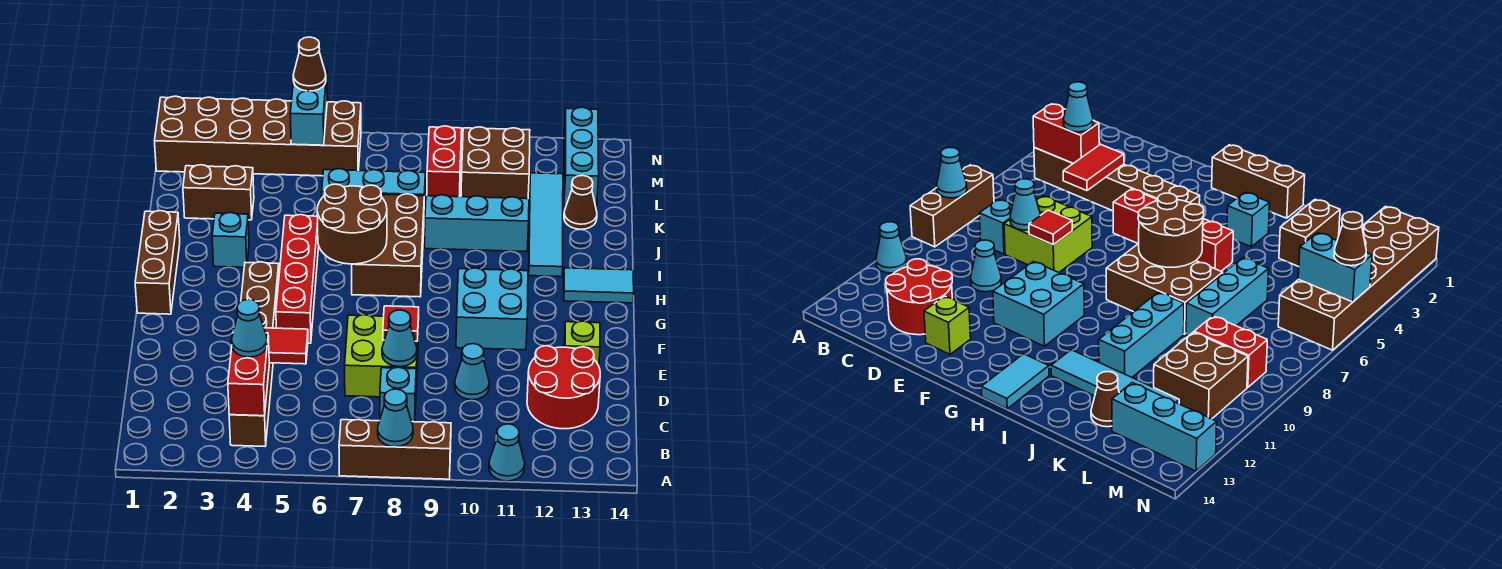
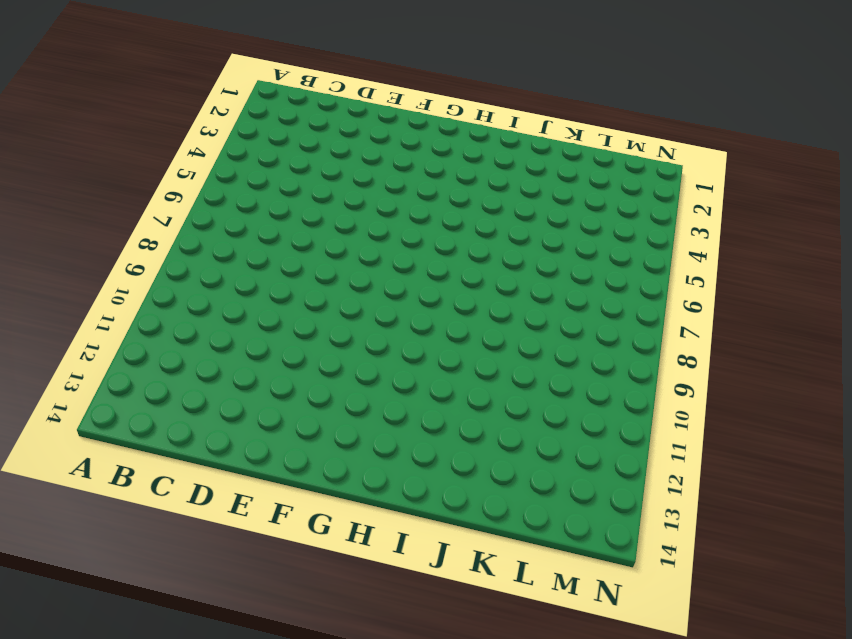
none -> brown 1x3 brick [339,419,451,479]
none -> cyan 1x1 cone [489,424,525,481]
none -> brown 1x6 brick [229,262,279,446]
none -> cyan 1x1 brick [380,367,416,422]

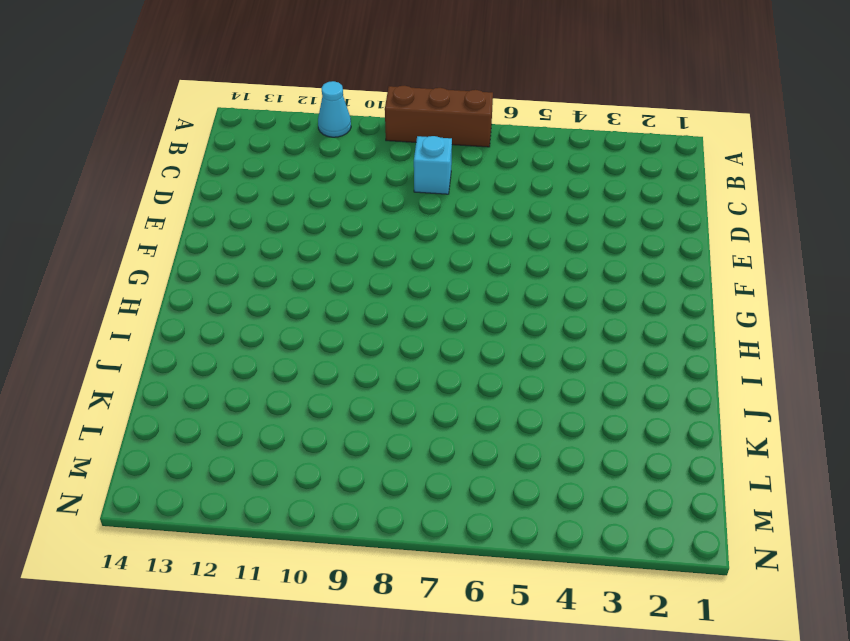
none -> brown 1x6 brick [229,262,279,446]
none -> red 2x2 round brick [527,346,600,429]
none -> lime 2x2 brick [345,315,419,397]
none -> cyan 1x1 cone [455,344,489,400]

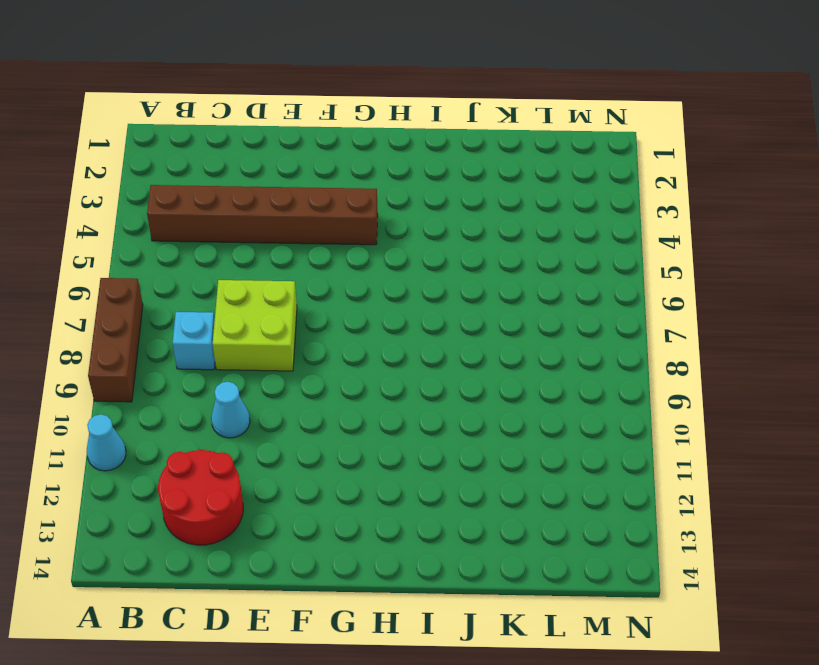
none -> lime 1x1 brick [564,321,600,366]
none -> red 1x4 brick [276,215,319,343]
none -> cyan 2x2 brick [456,268,528,350]
none -> brown 1x3 brick [135,211,180,314]

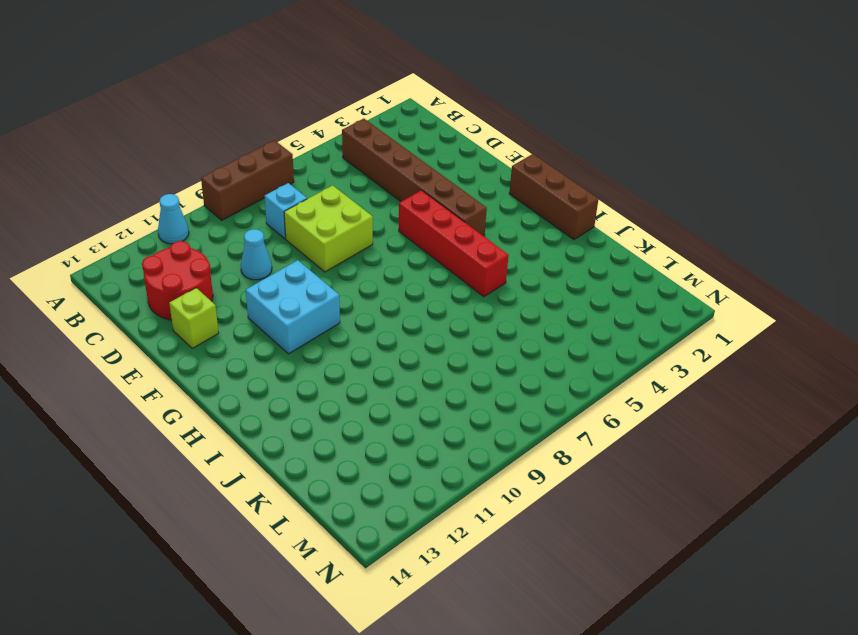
none -> brown 2x3 brick [352,194,424,297]
none -> cyan 1x2 tile [564,268,634,303]
none -> cyan 1x1 brick [212,213,249,267]
none -> cyan 1x4 tile [529,173,563,277]

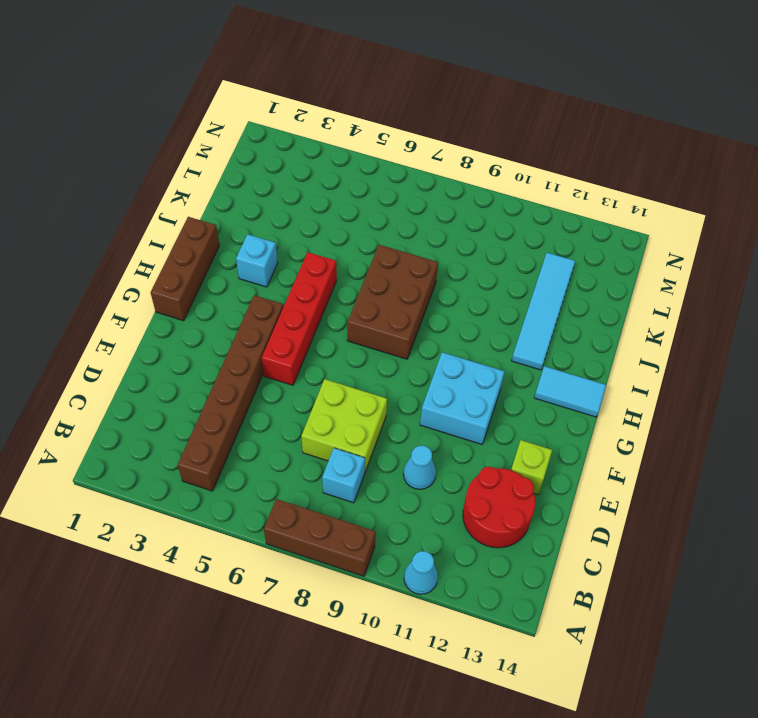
none -> cyan 1x3 brick [425,195,529,252]
none -> brown 1x2 brick [183,165,254,220]
none -> cyan 1x3 brick [322,169,425,214]
none -> brown 1x1 cone [564,175,597,229]

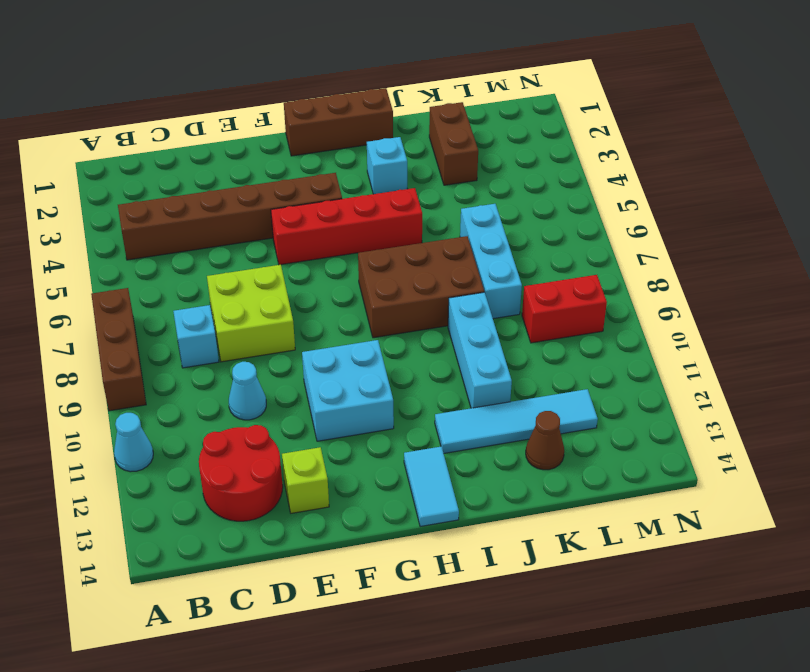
none -> brown 2x2 brick [461,127,530,199]
none -> cyan 1x3 brick [564,107,599,206]
none -> brown 2x6 brick [155,96,361,176]
none -> cyan 1x1 cone [378,389,413,447]

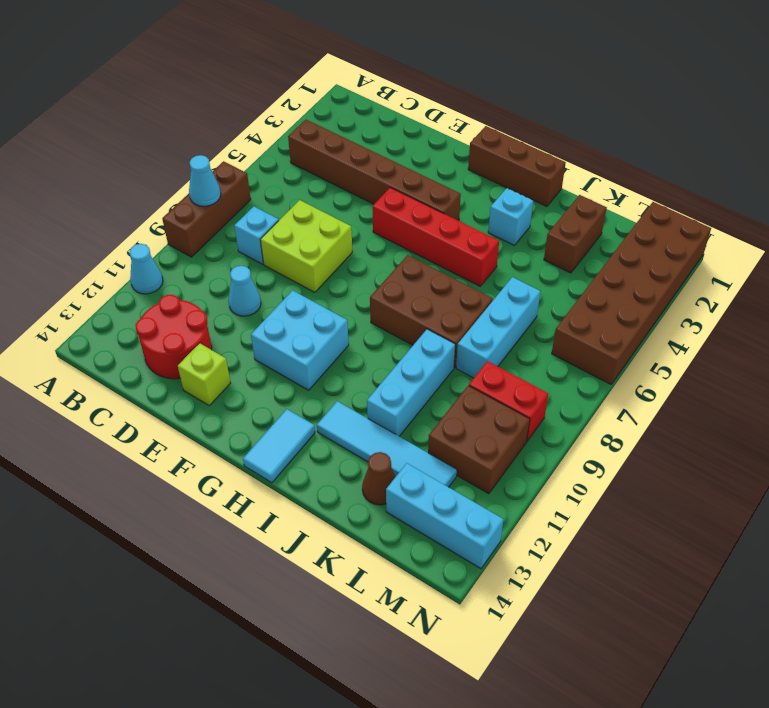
none -> red 1x2 brick [228,333,269,416]
none -> red 1x2 tile [264,328,308,364]
none -> cyan 1x1 cone [382,310,417,367]
none -> red 1x1 tile [383,306,419,341]

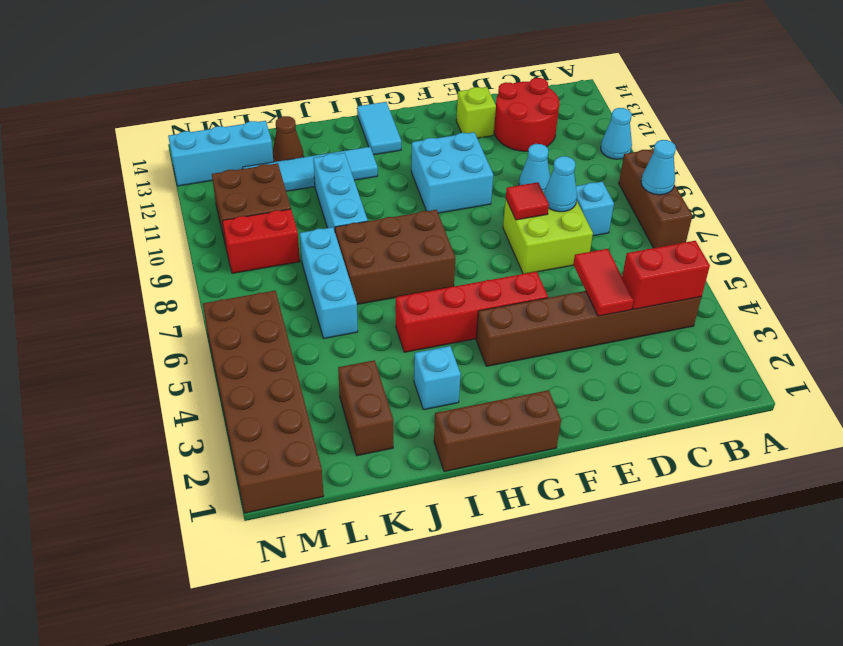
none -> brown 2x2 round brick [317,184,387,264]
none -> cyan 1x2 brick [290,71,327,145]
none -> cyan 1x1 cone [232,299,267,357]
none -> brown 1x1 cone [293,37,326,91]

